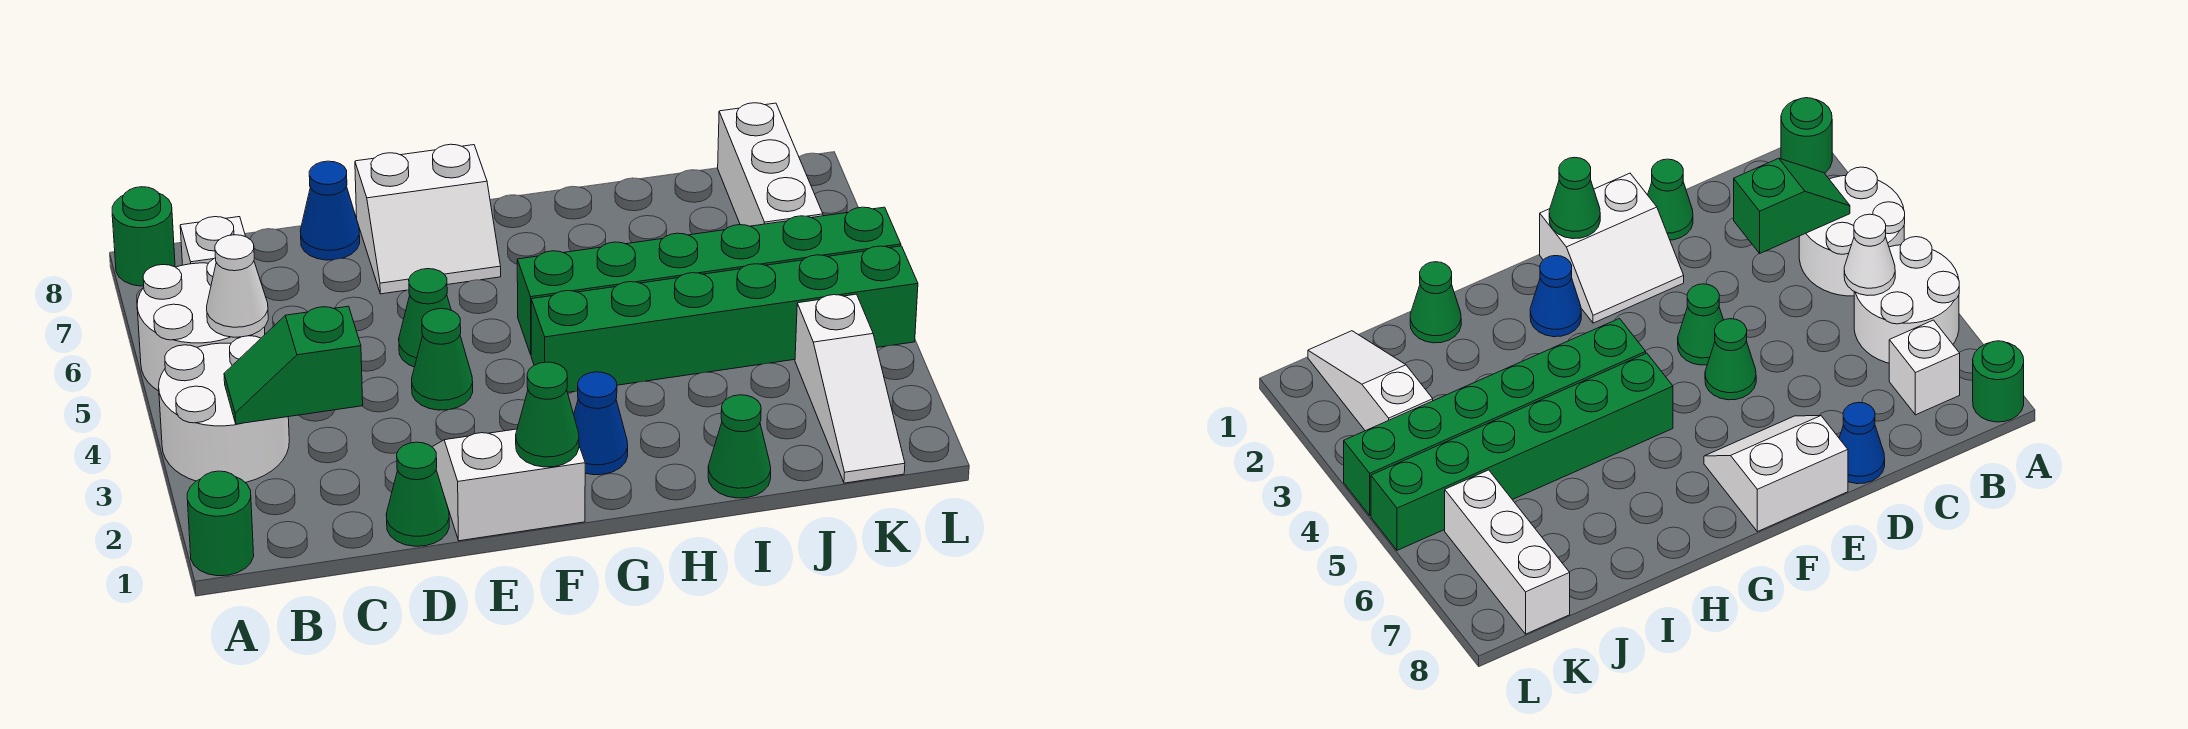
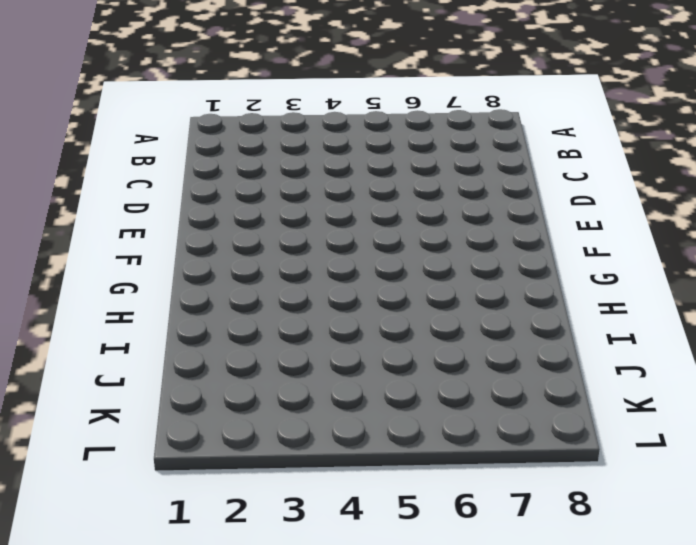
none -> green 1x1 round brick [187,471,254,576]
none -> white 2x2 round brick [159,336,289,482]
none -> white 2x2 round brick [137,258,265,391]

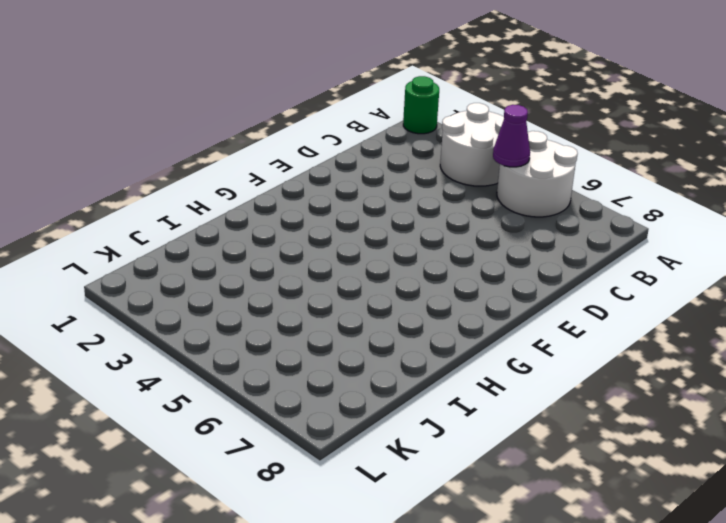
purple 1x1 cone [493,105,530,167] -> white 1x1 cone [207,235,268,337]
none -> green 1x1 round brick [112,187,175,286]
none -> white 1x1 brick [180,217,246,265]
none -> green 1x1 cone [386,442,449,546]

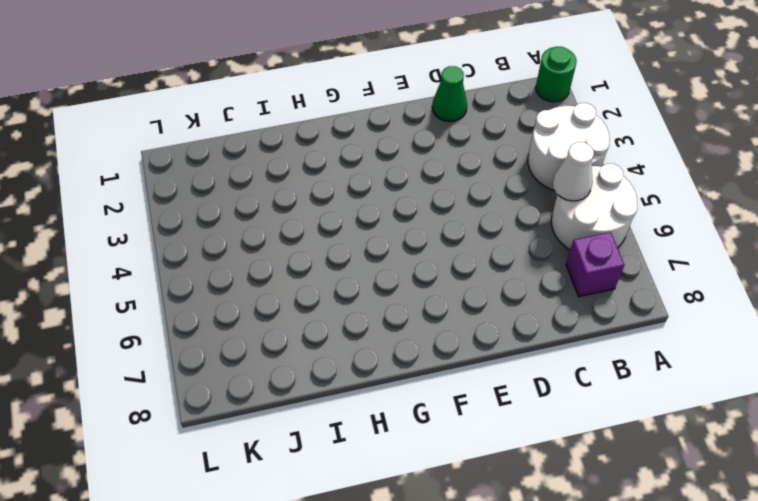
purple 1x1 brick [566,232,624,297] -> white 1x1 brick [180,217,246,265]
none -> green 1x1 round brick [112,187,175,286]
none -> blue 1x1 cone [300,161,360,260]
none -> white 2x2 slope [433,429,585,541]

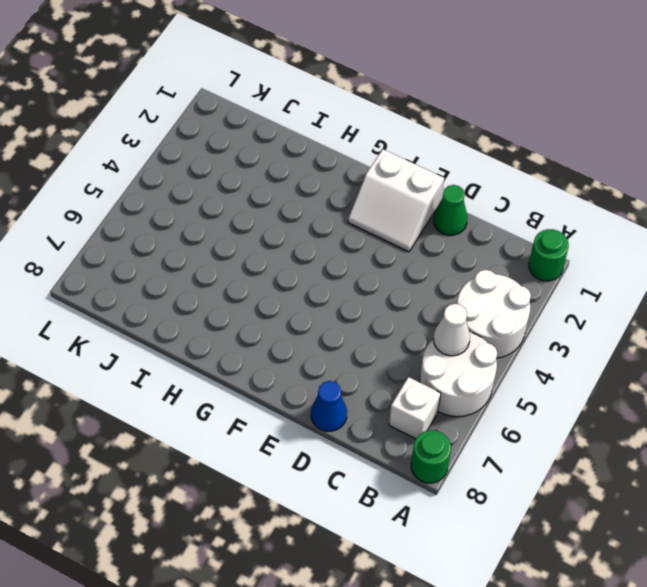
none -> green 1x1 cone [412,309,473,410]
none -> green 1x1 cone [399,269,451,367]
none -> white 2x2 slope [355,144,501,294]

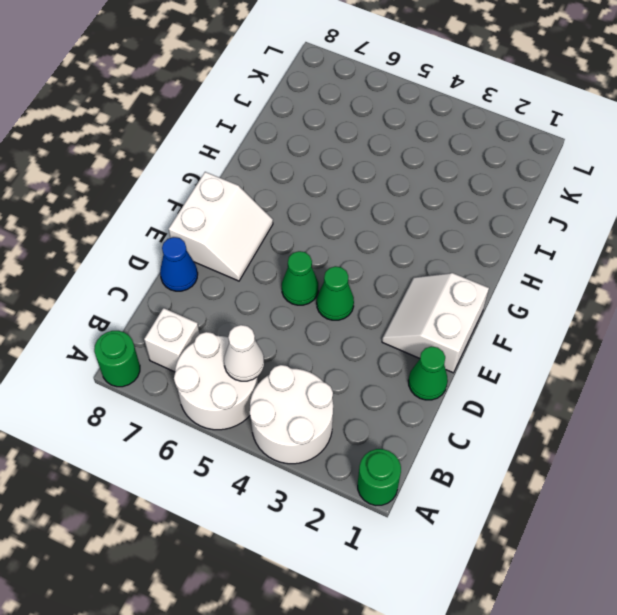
none -> blue 1x1 cone [574,372,628,475]
none -> green 1x6 brick [531,246,918,392]
none -> green 1x6 brick [517,207,901,354]

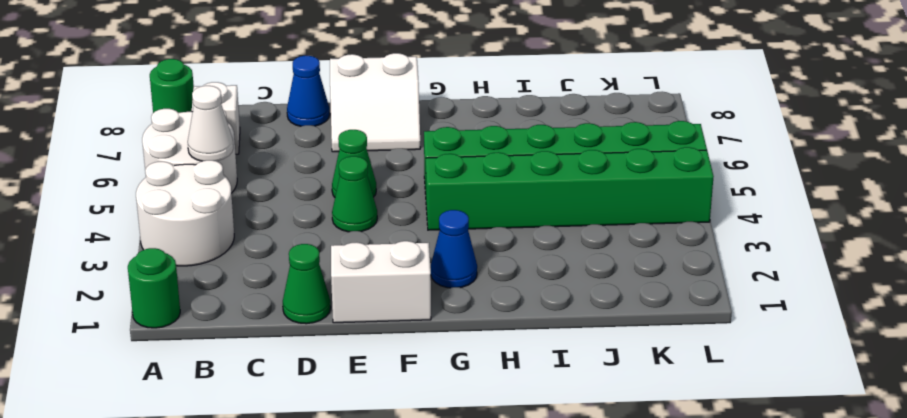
none -> green 1x1 cone [708,395,771,498]
none -> white 1x3 slope [795,294,905,483]
none -> white 1x3 brick [718,103,823,226]

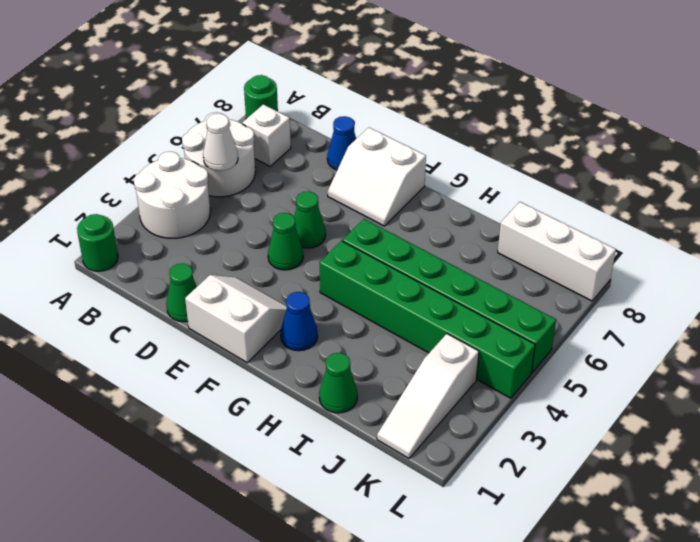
white 1x3 brick [498,202,616,301] -> white 1x3 brick turned to [718,103,823,226]
none -> green 1x2 slope [224,306,363,424]
none -> green 1x1 cone [516,362,579,467]

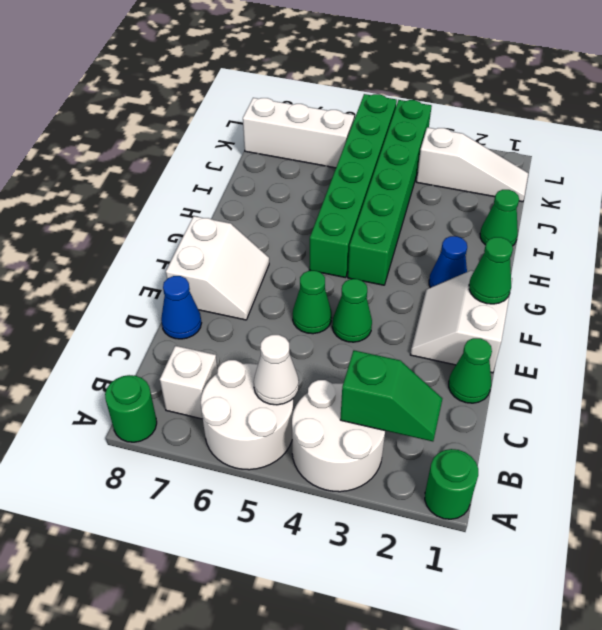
green 1x2 slope [340,350,442,441] -> green 1x2 slope turned to [224,306,363,424]

